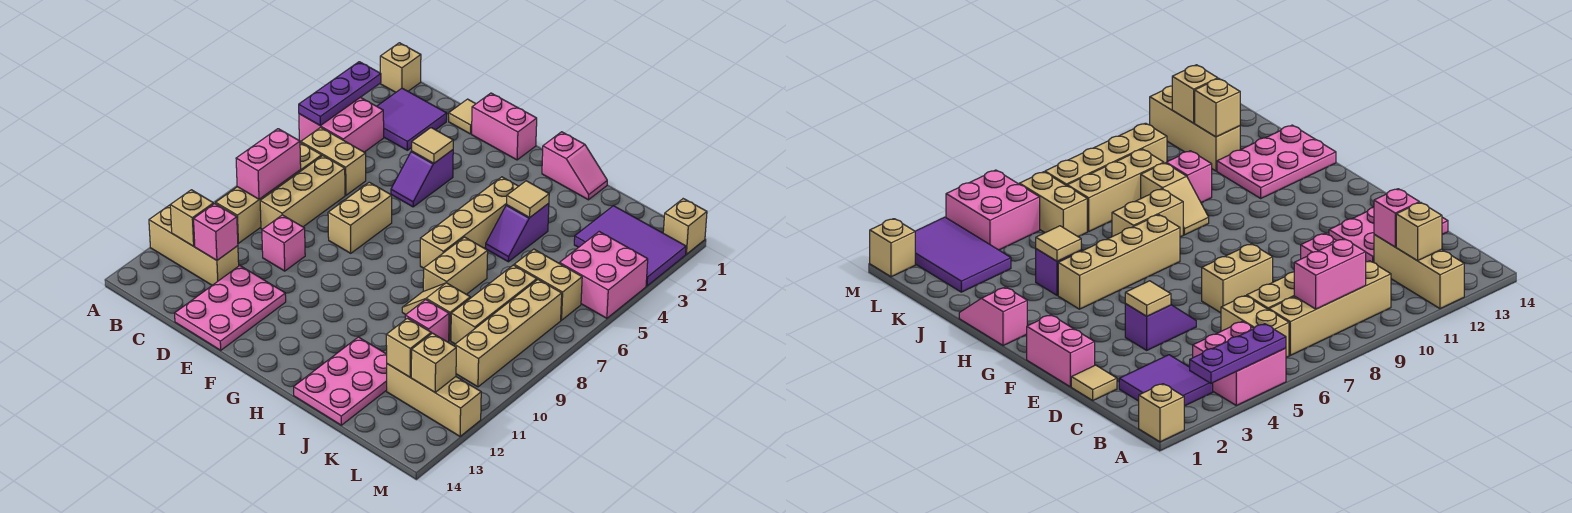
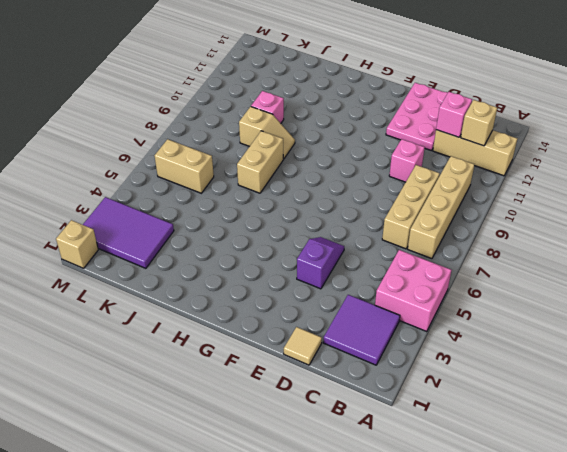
none -> tan 1x1 brick [380,43,421,93]
none -> tan 1x2 brick [300,128,366,195]
none -> pink 1x2 brick [472,93,537,160]
none -> tan 1x2 brick [328,182,392,253]

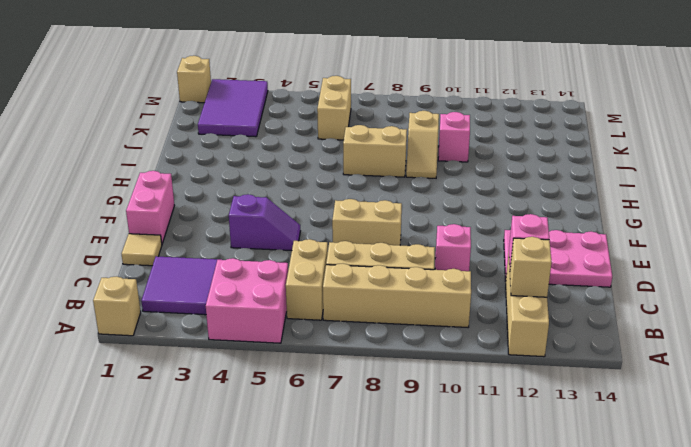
none -> pink 1x2 slope [542,132,607,200]
none -> tan 1x4 brick [420,177,519,268]
none -> purple 1x2 slope [486,203,549,262]
none -> pink 2x3 plate [294,337,387,425]

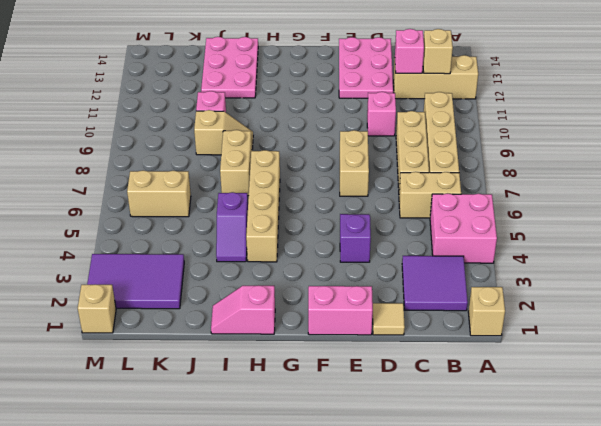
purple 1x2 slope [216,192,248,262] -> purple 1x2 slope turned to [486,203,549,262]
none -> tan 1x3 brick [451,265,537,344]
none -> tan 1x3 brick [387,364,481,436]
none -> pink 2x2 brick [559,232,648,318]
none -> tan 1x4 brick [455,280,562,387]

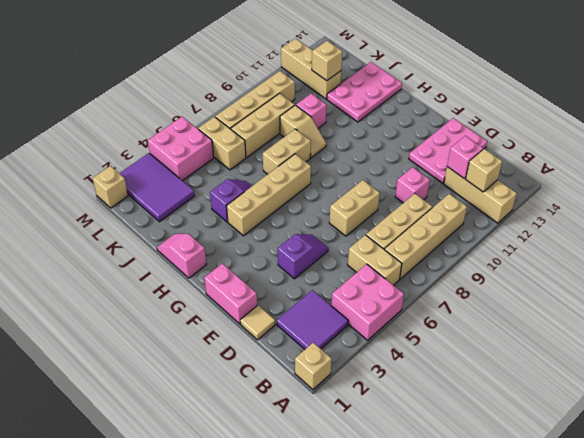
none -> purple 1x3 plate [299,62,381,126]
none -> pink 1x2 brick [236,129,301,199]
none -> tan 1x1 tile [412,128,453,163]
none -> tan 1x1 tile [507,181,549,217]

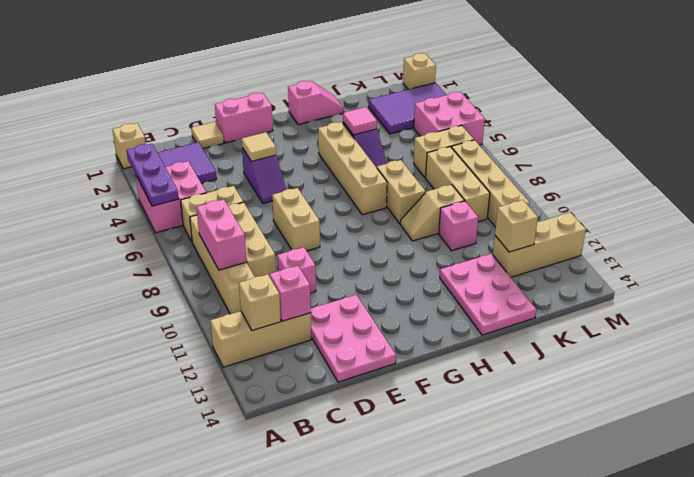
pink 1x1 tile [343,107,377,135] -> tan 1x1 tile [507,181,549,217]
none -> tan 1x1 brick [411,333,456,392]

